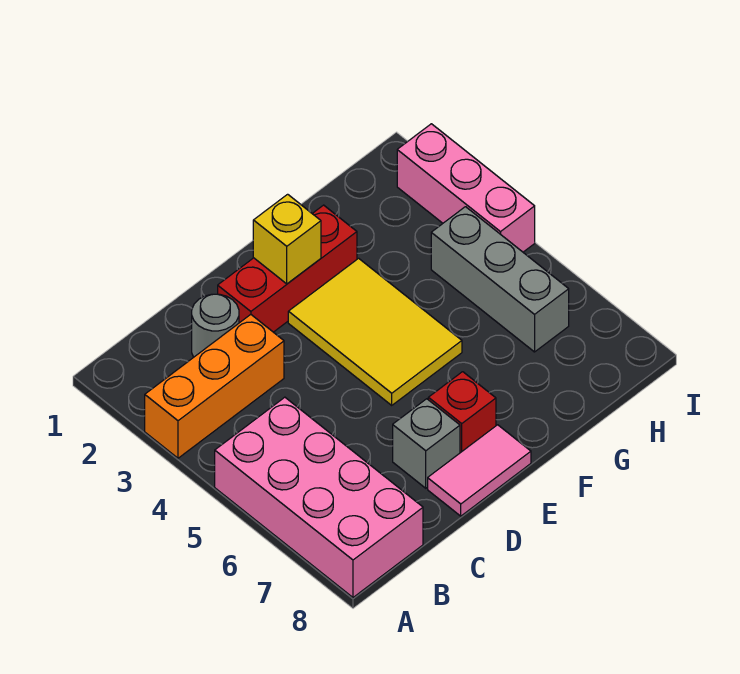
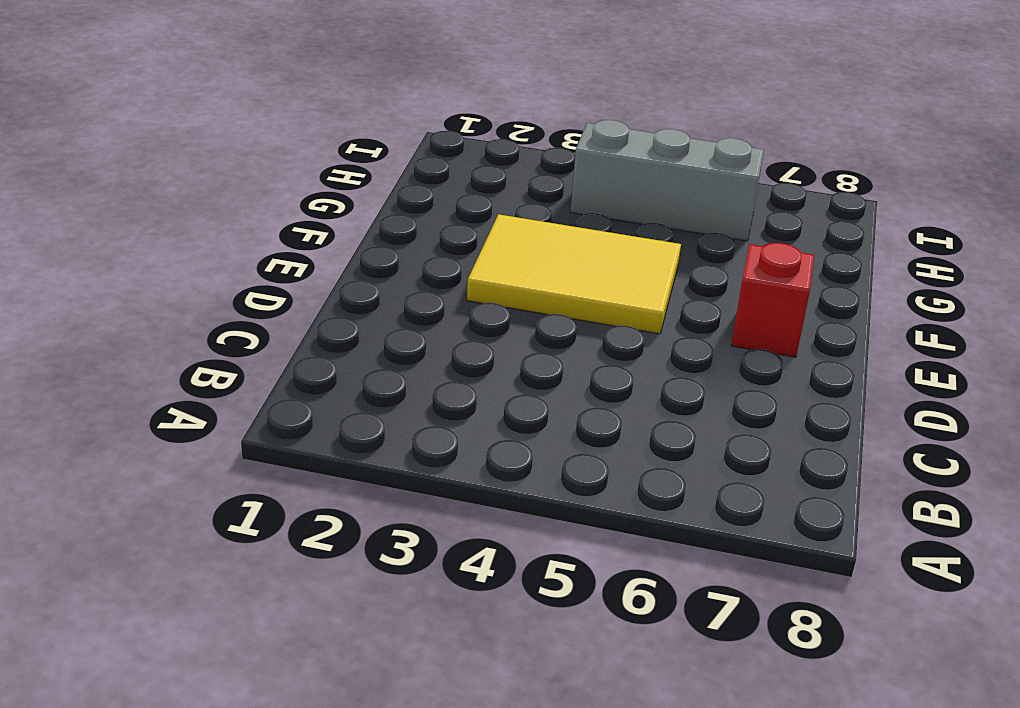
none -> orange 1x3 brick [145,315,284,458]
none -> pink 2x4 brick [215,397,423,597]

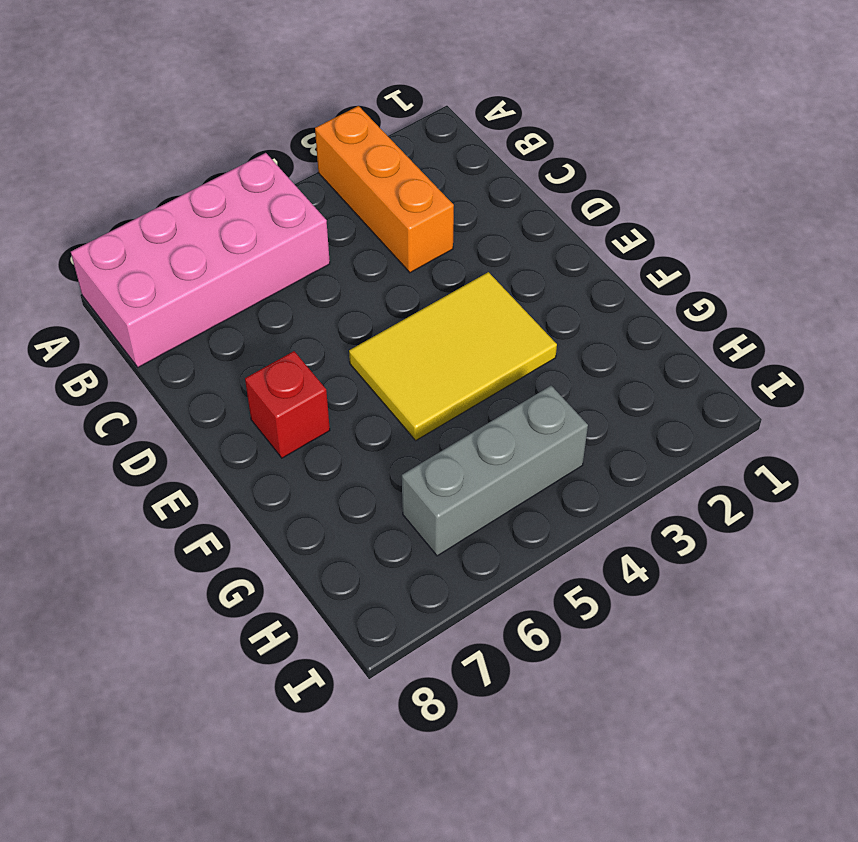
none -> grey 1x1 round brick [192,294,239,357]
none -> red 1x3 brick [218,205,357,332]

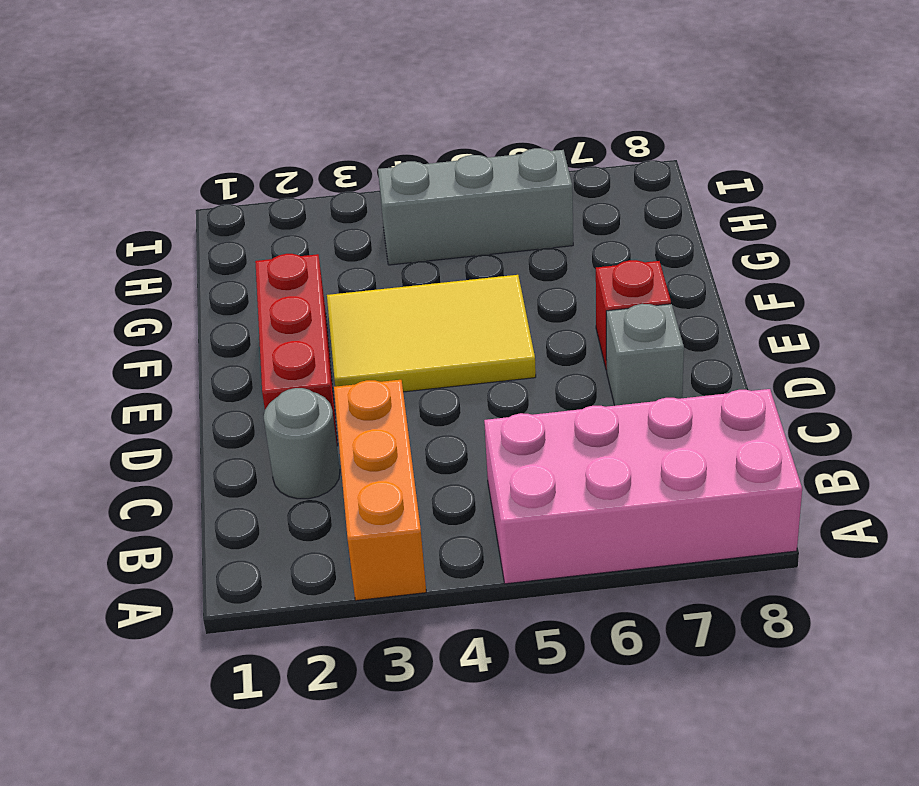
none -> pink 1x2 tile [428,425,531,516]
none -> pink 1x3 brick [397,124,535,252]

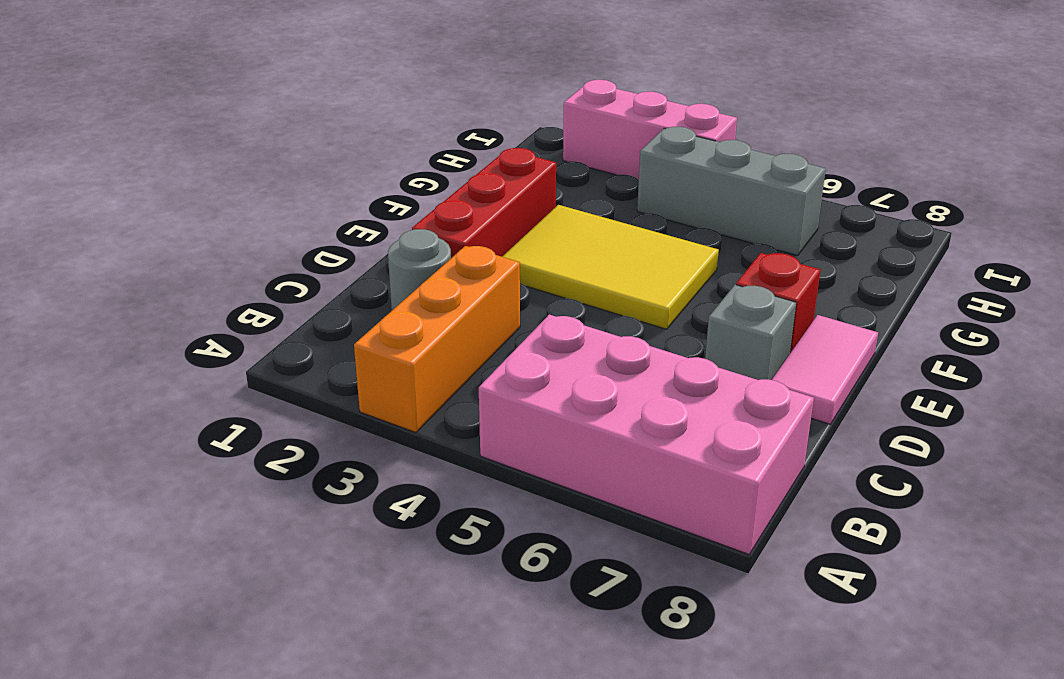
none -> yellow 1x1 brick [253,194,321,284]

